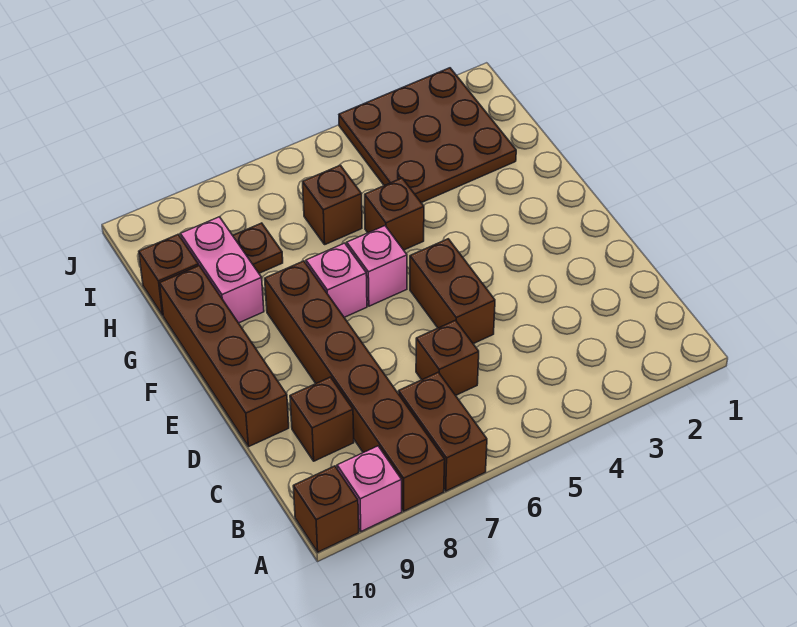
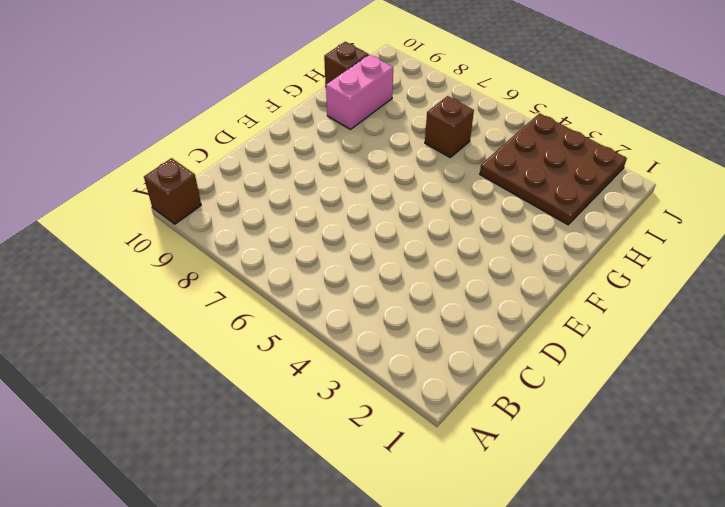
none -> brown 1x2 brick [399,372,487,491]
none -> brown 1x6 brick [265,261,445,511]
none -> pink 1x1 brick [337,446,402,531]

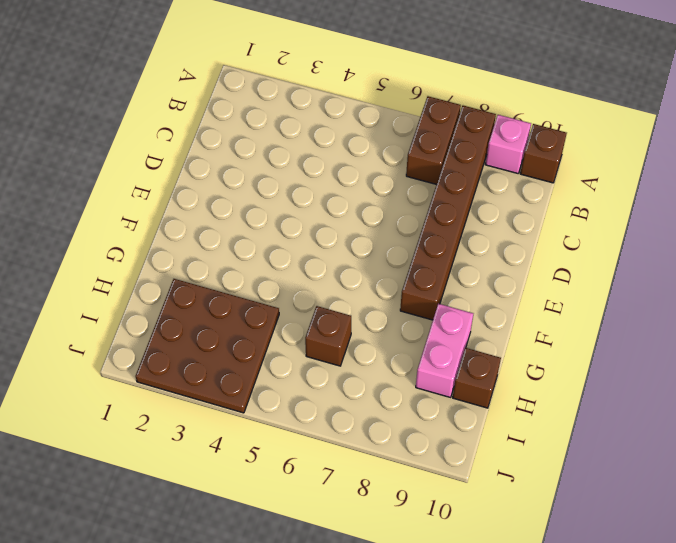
none -> brown 1x1 brick [416,320,479,395]
none -> brown 1x1 brick [290,377,354,461]
none -> brown 1x2 brick [410,239,495,344]

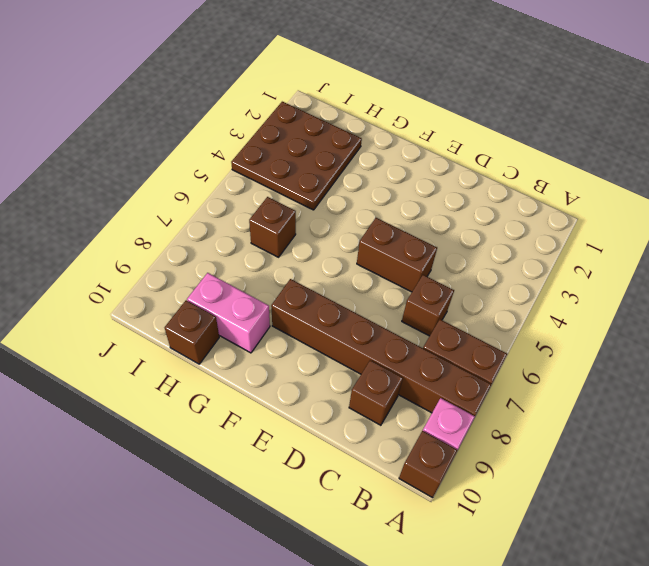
none -> brown 1x4 brick [160,266,289,446]
none -> pink 1x1 brick [347,226,407,306]
none -> pink 1x1 brick [306,243,367,317]

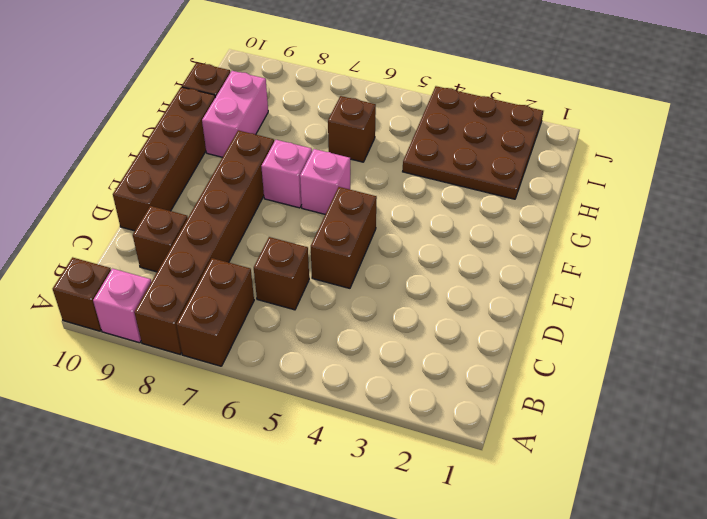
none -> brown 1x1 brick [365,178,424,250]
none -> brown 1x1 plate [233,223,283,273]

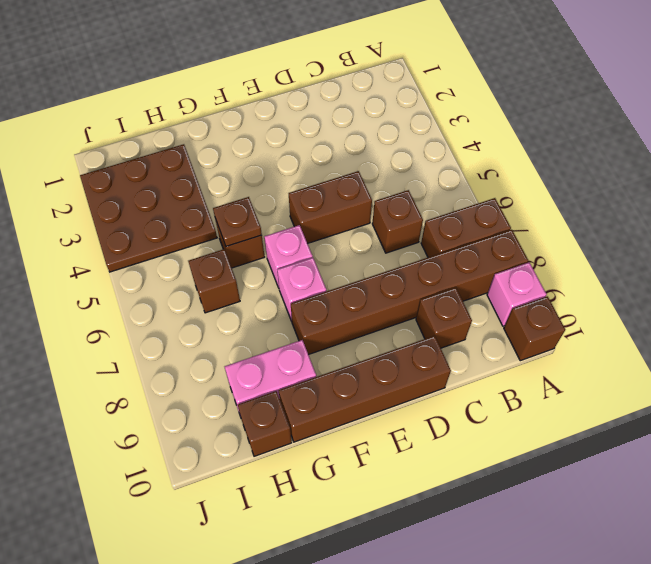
brown 1x1 plate [213,197,262,246] -> brown 1x1 plate moved to [233,223,283,273]

